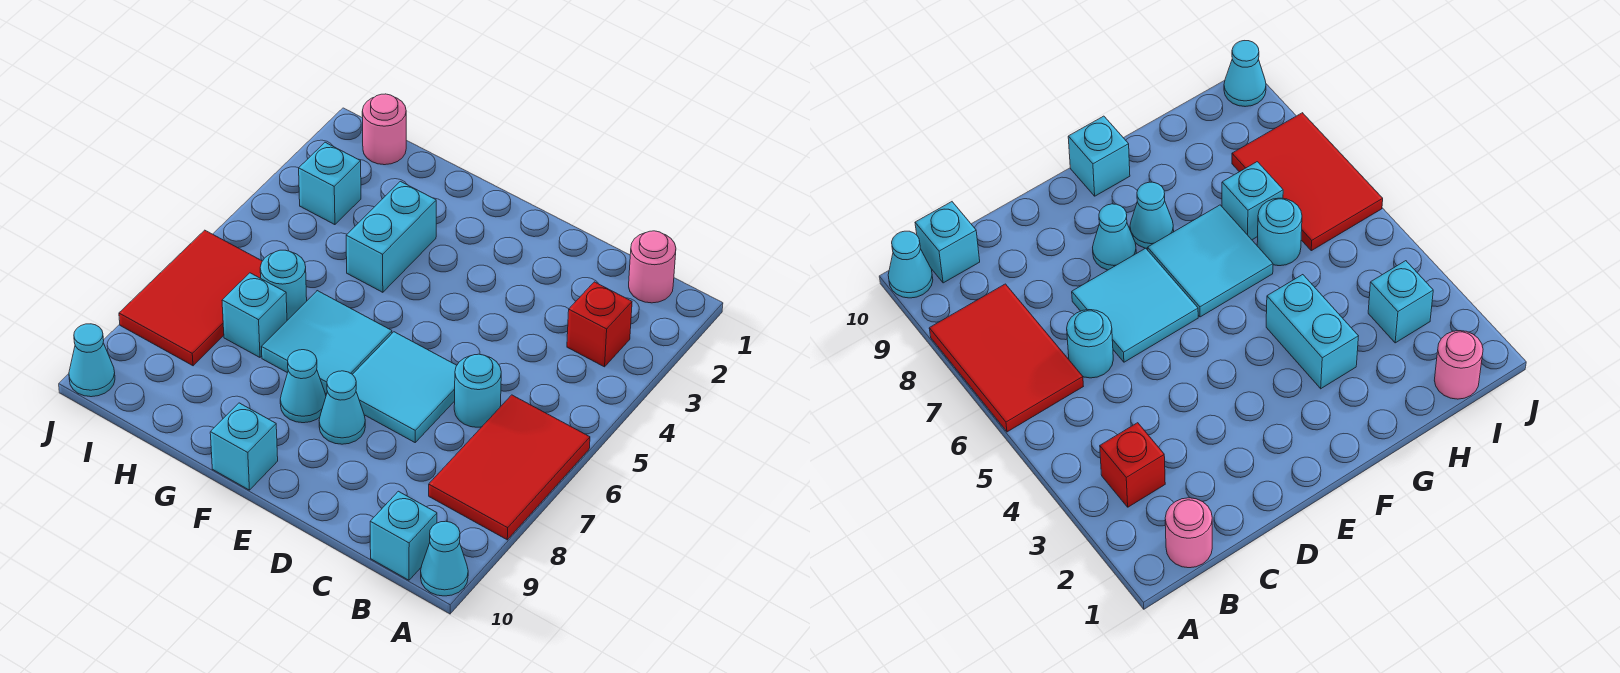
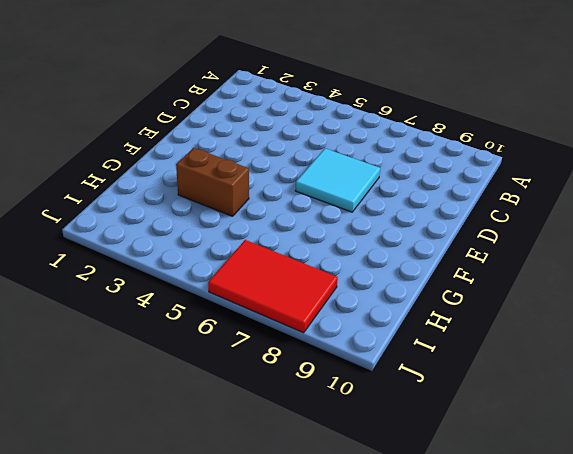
brown 1x2 brick [176,148,249,216] -> cyan 1x2 brick [346,181,436,292]
none -> red 2x3 tile [429,395,590,540]
none -> cyan 1x1 cone [421,521,468,596]
none -> pink 1x1 round brick [629,231,676,303]

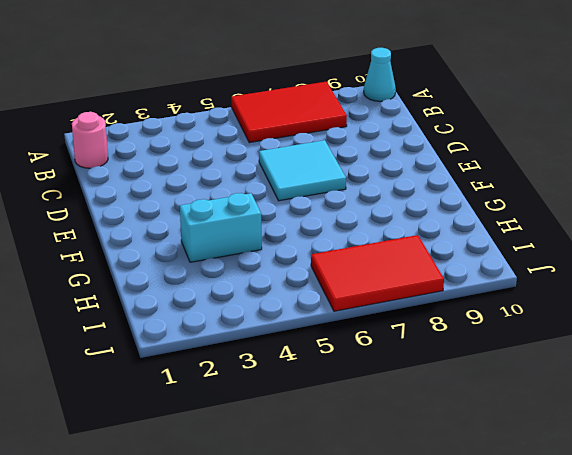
none -> red 1x1 brick [567,282,632,367]
none -> cyan 1x1 brick [370,491,437,580]
none -> cyan 1x1 round brick [454,354,501,427]

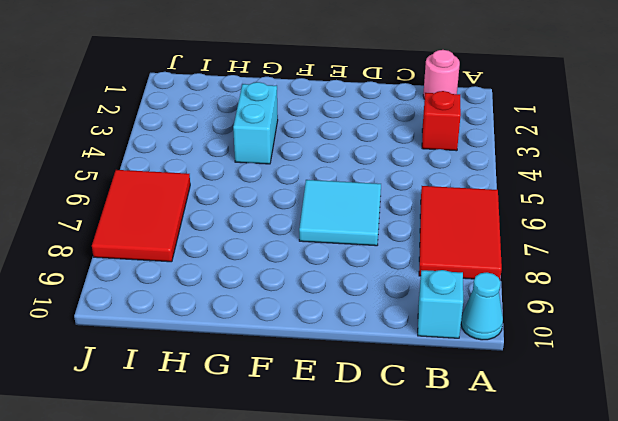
none -> cyan 1x1 round brick [454,354,501,427]
none -> cyan 1x1 cone [319,371,365,444]
none -> cyan 2x2 tile [262,291,392,394]

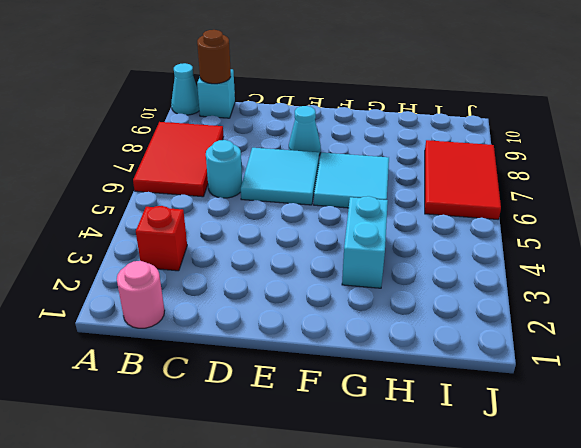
brown 1x1 round brick [197,30,231,84] -> none
none -> cyan 1x1 cone [280,350,326,423]
none -> cyan 1x1 brick [210,403,278,490]
none -> cyan 1x1 round brick [260,250,307,320]

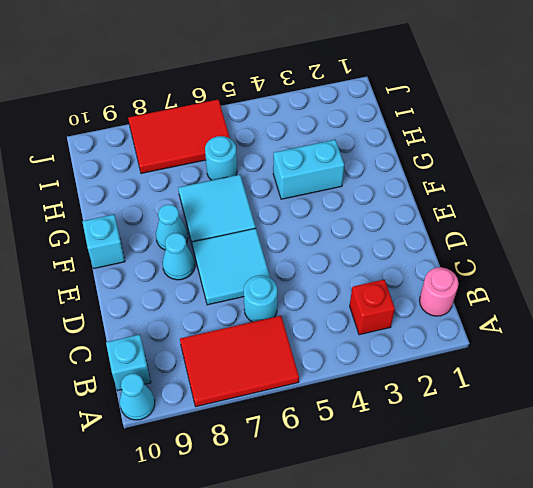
none -> cyan 1x1 brick [222,273,287,357]
none -> pink 1x1 round brick [362,94,406,165]
none -> cyan 1x1 brick [299,142,361,225]

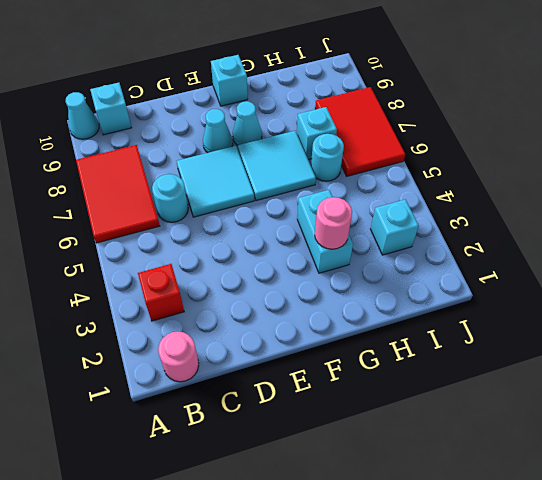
pink 1x1 round brick [315,197,352,249] -> pink 1x1 round brick moved to [362,94,406,165]
none -> cyan 1x1 cone [69,324,115,397]

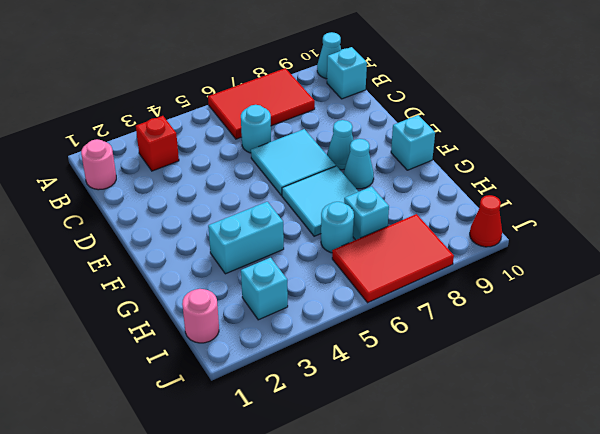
red 1x1 cone [470,195,502,247] -> cyan 1x1 cone [69,324,115,397]

